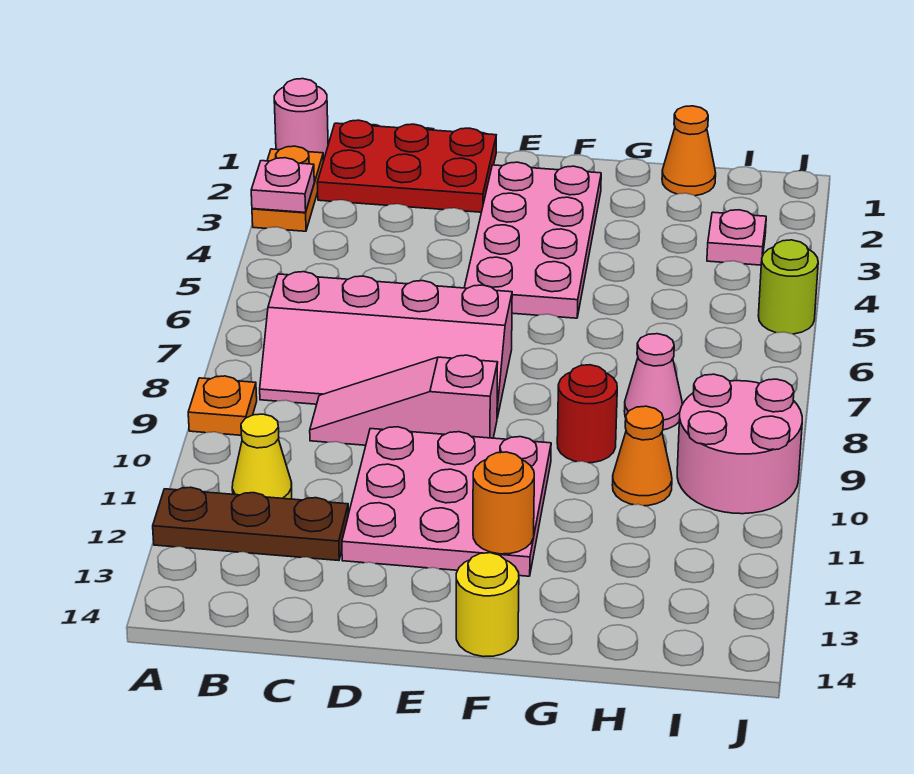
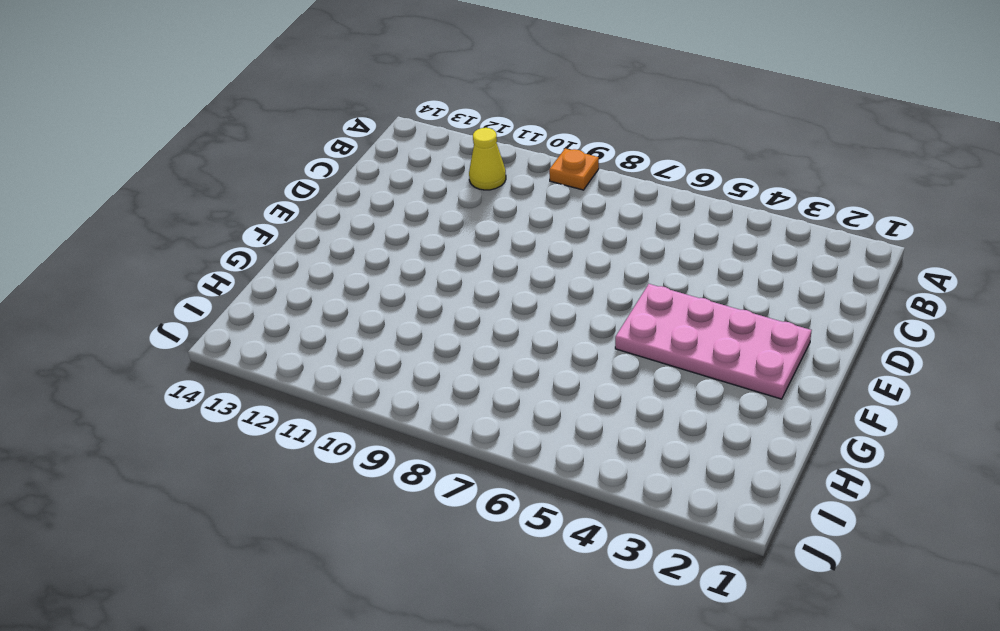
none -> pink 1x1 round brick [274,79,328,161]
none -> orange 1x2 plate [252,146,323,231]
none -> brown 1x3 plate [153,487,348,561]

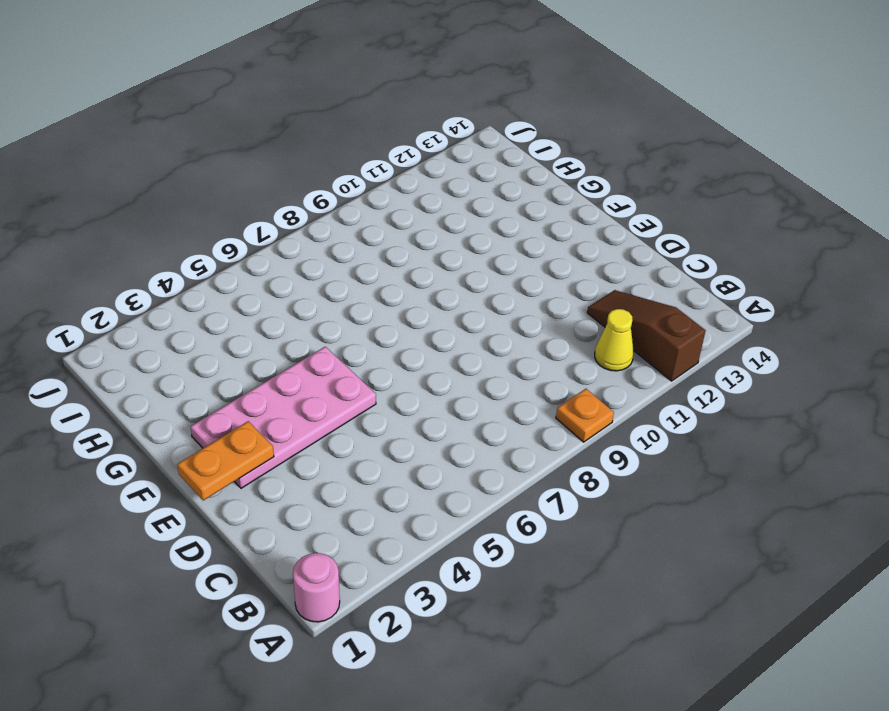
brown 1x3 slope [587,290,706,381] -> brown 1x3 plate [153,487,348,561]
orange 1x2 plate [177,421,274,501] -> orange 1x2 plate moved to [252,146,323,231]
none -> red 2x3 plate [317,120,496,212]
none -> pink 2x4 slope [260,272,512,418]
none -> pink 1x3 slope [310,355,498,445]

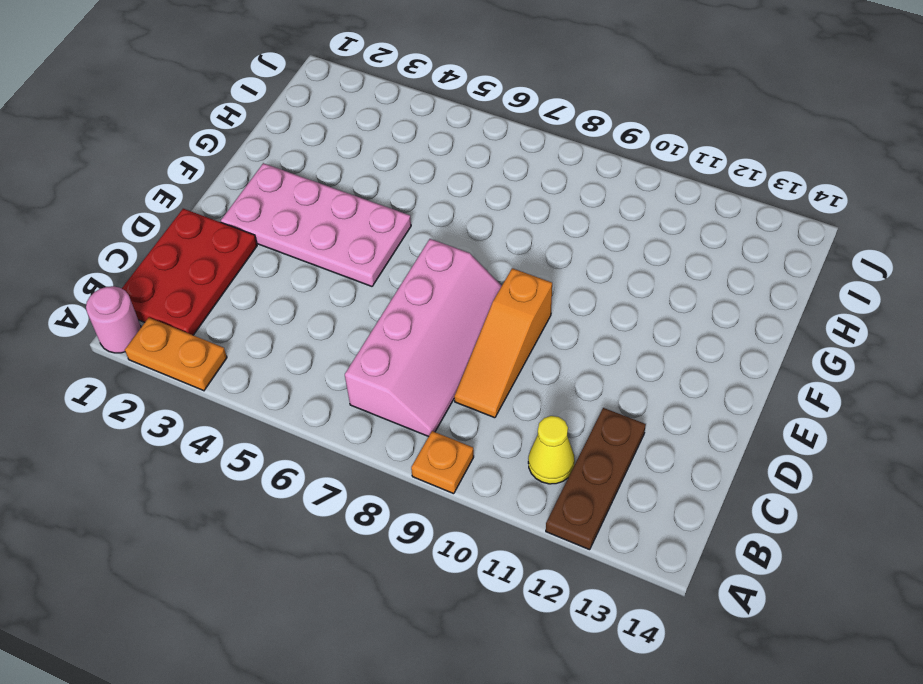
orange 1x3 slope [454,268,552,418] -> pink 1x3 slope [310,355,498,445]
none -> pink 3x3 plate [342,427,551,576]
none -> yellow 1x1 round brick [456,553,519,657]
none -> red 1x1 round brick [557,365,617,463]

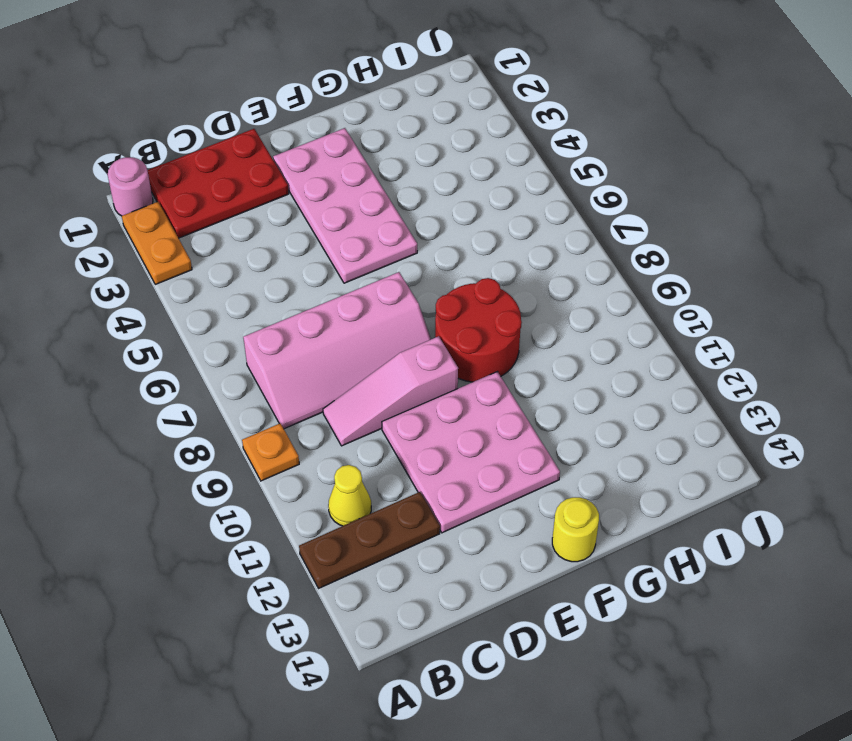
red 2x2 round brick [435,278,522,382] -> red 1x1 round brick [557,365,617,463]
none -> orange 1x1 cone [662,106,716,196]
none -> pink 1x1 cone [624,334,682,430]
none -> orange 1x1 cone [612,406,672,506]

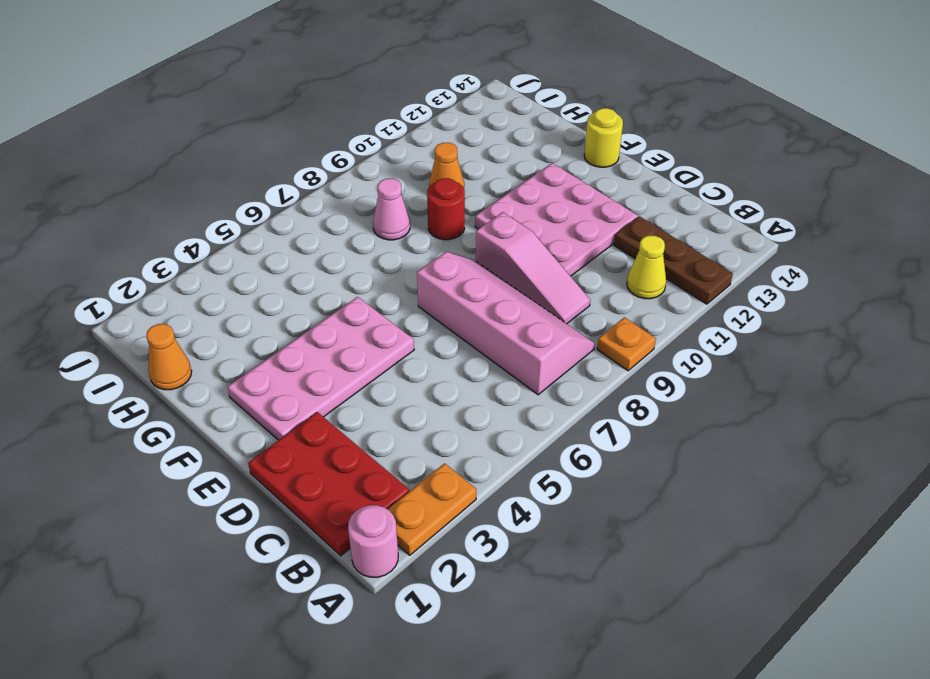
none -> pink 1x1 plate [707,210,766,265]
none -> pink 2x2 round brick [677,374,802,514]
none -> lime 1x1 round brick [758,240,818,334]

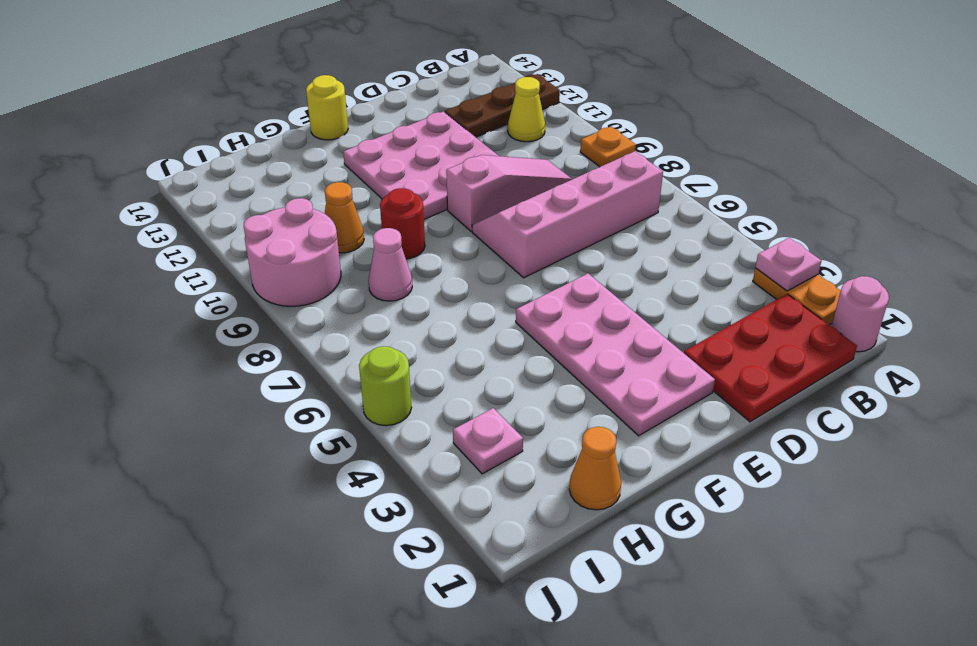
none -> orange 1x1 round brick [473,452,534,554]

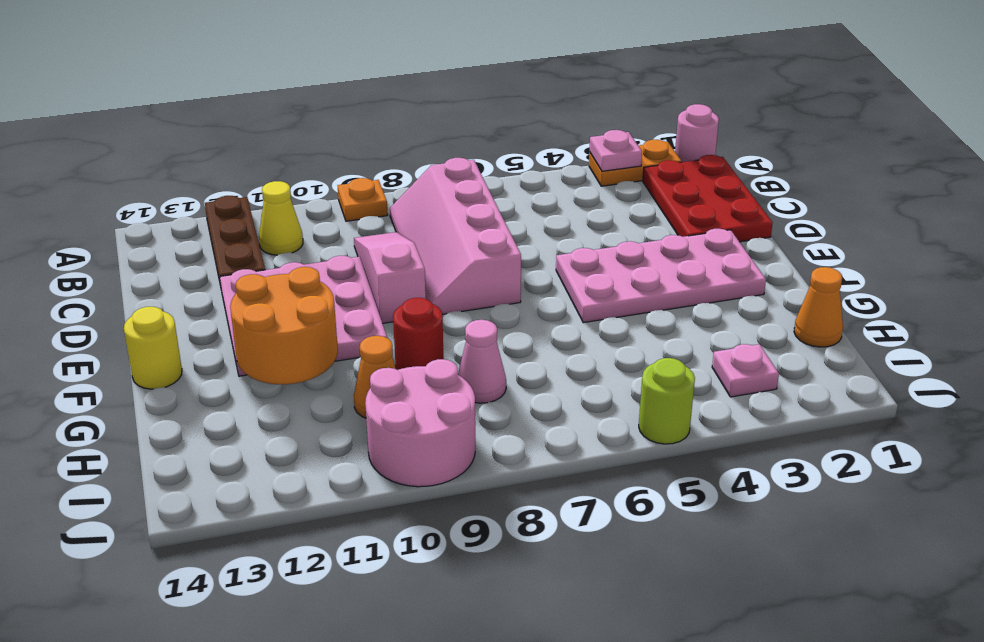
orange 2x2 round brick [230,267,338,384] -> orange 1x1 round brick [473,452,534,554]

